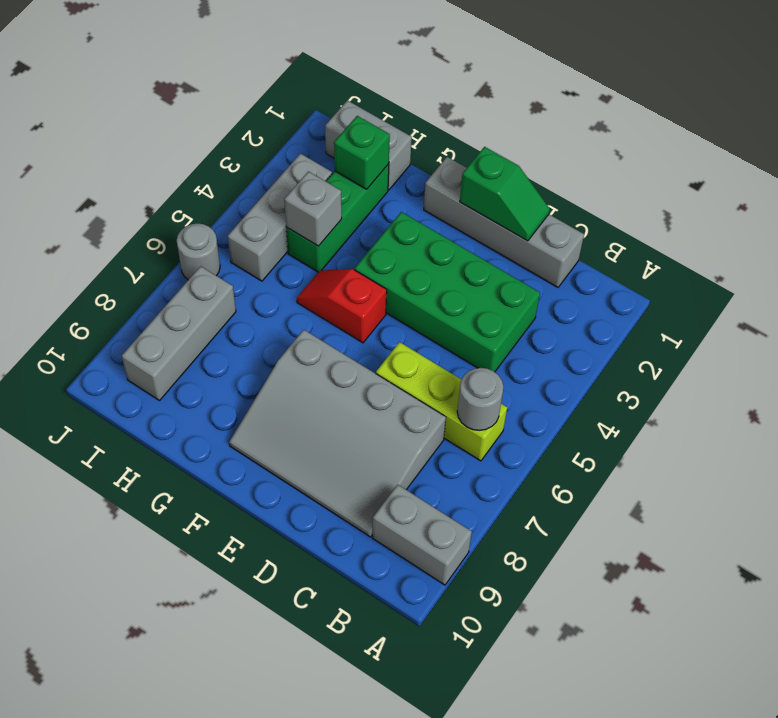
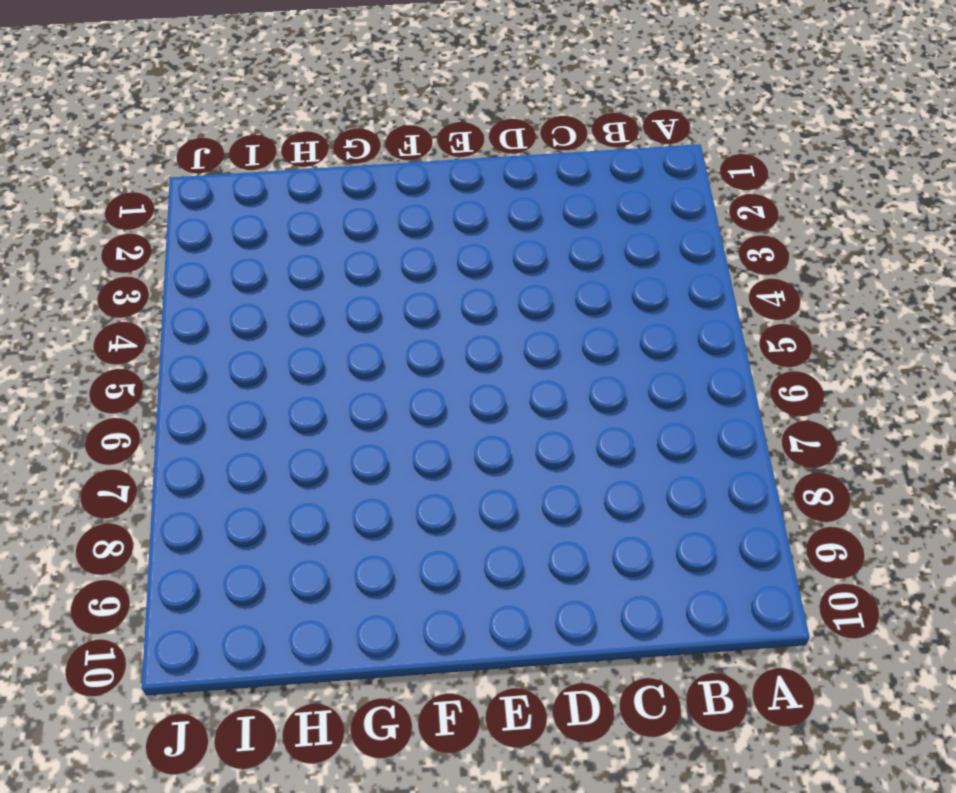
none -> grey 1x2 brick [372,485,472,585]
none -> lime 1x3 brick [376,342,507,461]
none -> grey 1x4 brick [424,157,584,287]

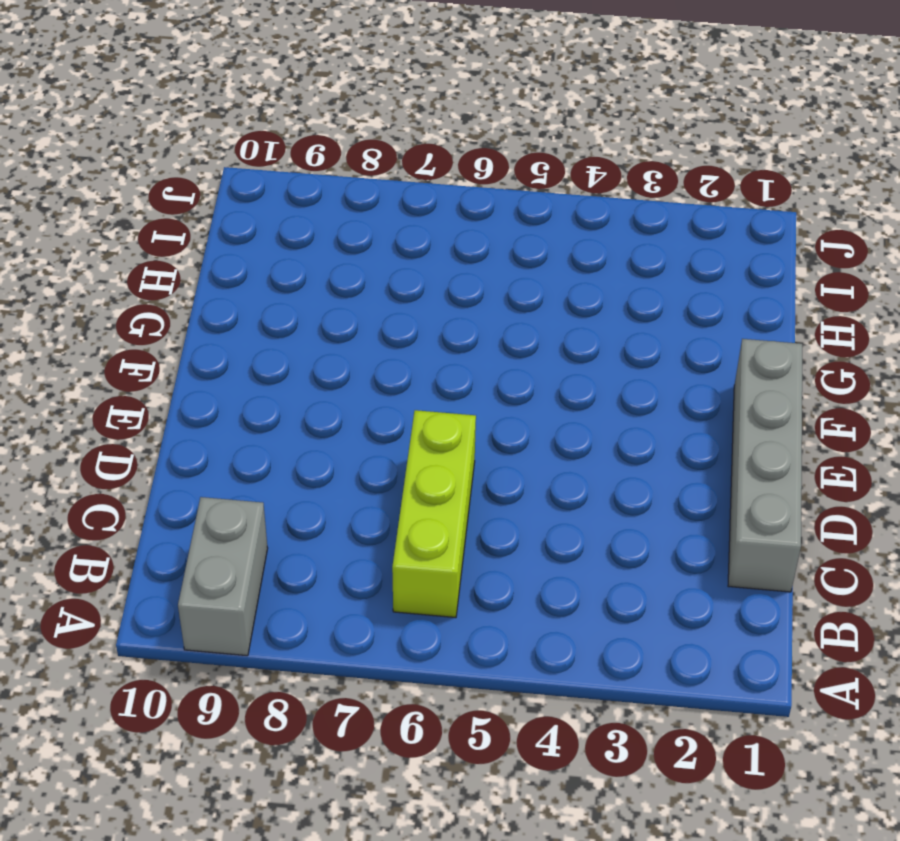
none -> green 2x4 brick [355,212,540,372]
none -> grey 3x4 slope [229,330,446,537]
none -> red 1x2 slope [297,269,387,343]

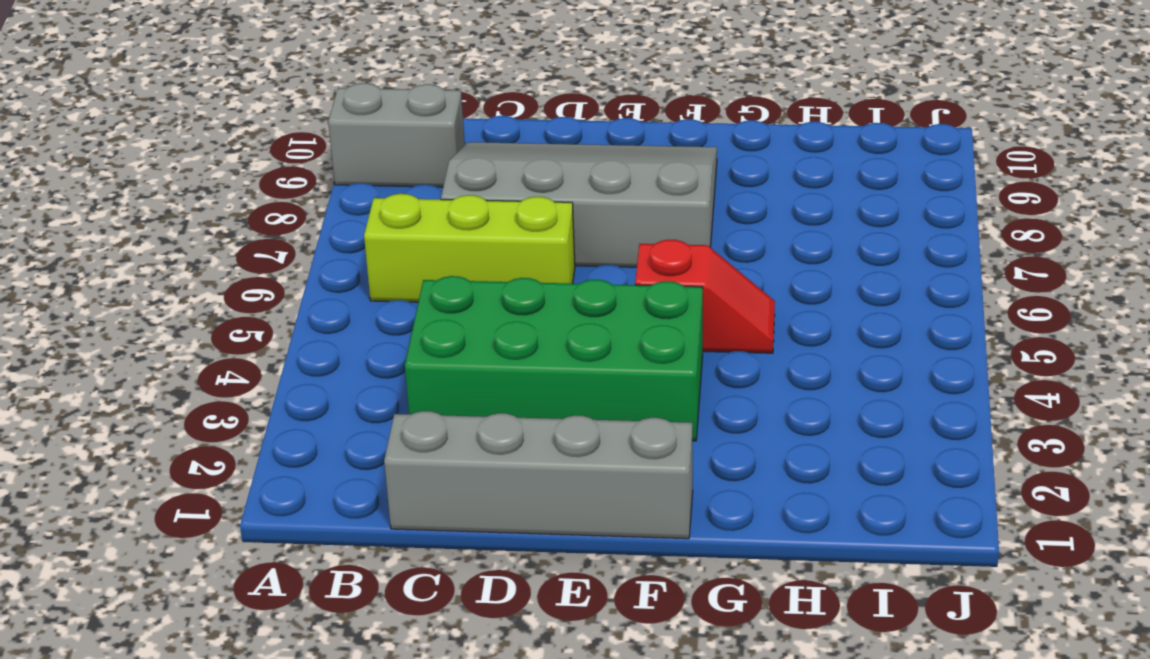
none -> grey 1x2 brick [325,100,412,190]
none -> green 1x3 brick [286,164,389,272]
none -> grey 1x3 brick [228,154,332,281]

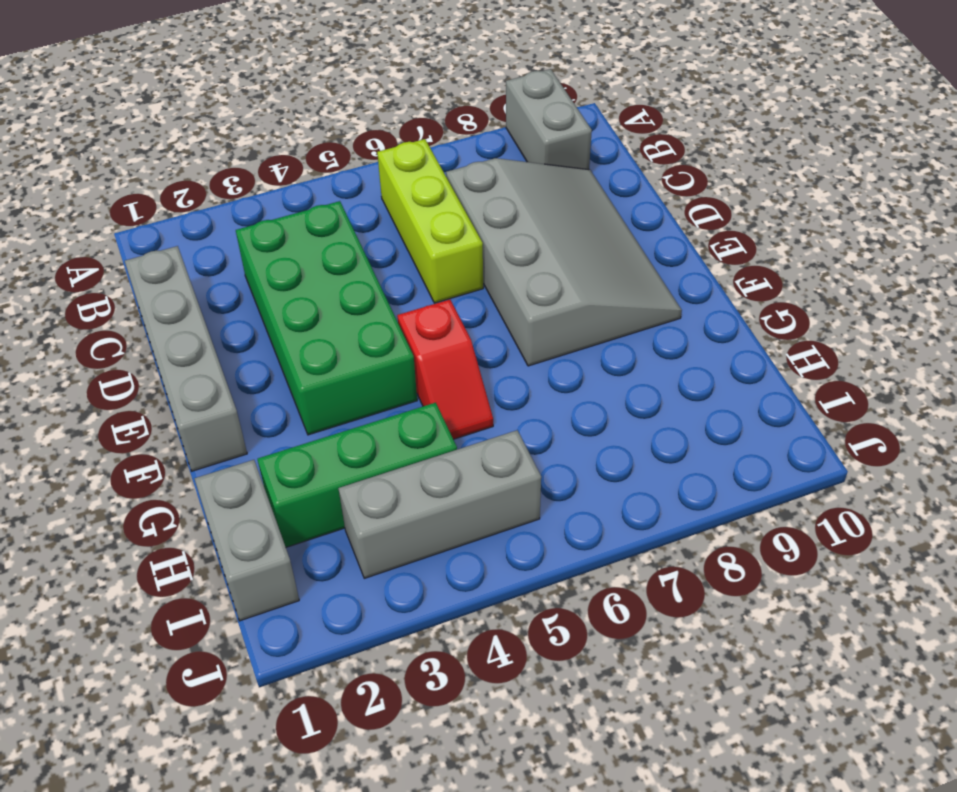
none -> grey 1x3 brick [122,266,236,401]
none -> grey 1x1 round brick [177,223,220,280]
none -> grey 1x1 round brick [457,368,503,430]

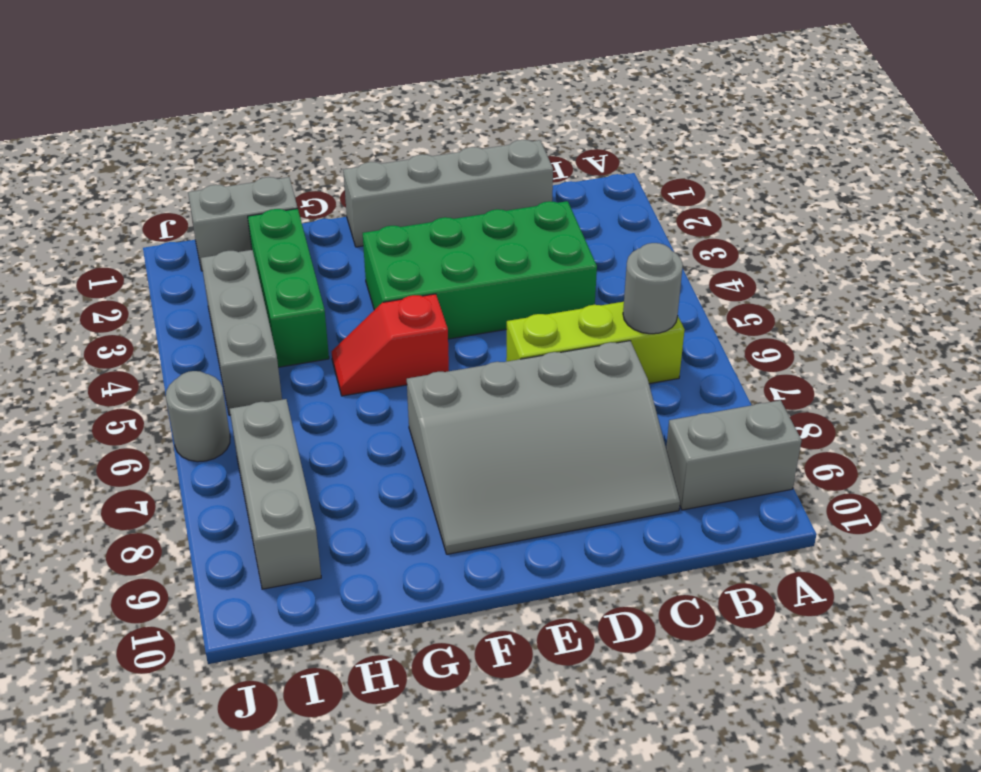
none -> green 1x2 slope [460,147,550,241]
none -> green 1x1 brick [334,116,390,189]
none -> grey 1x1 brick [284,171,342,246]

